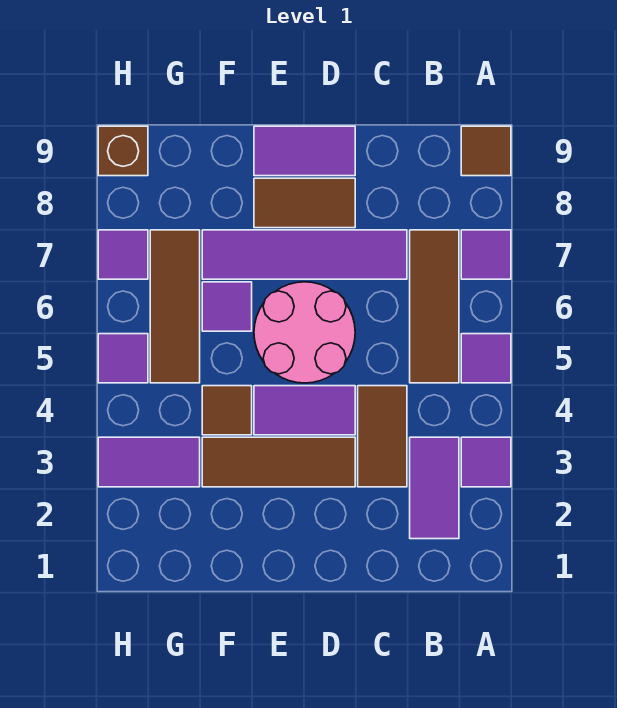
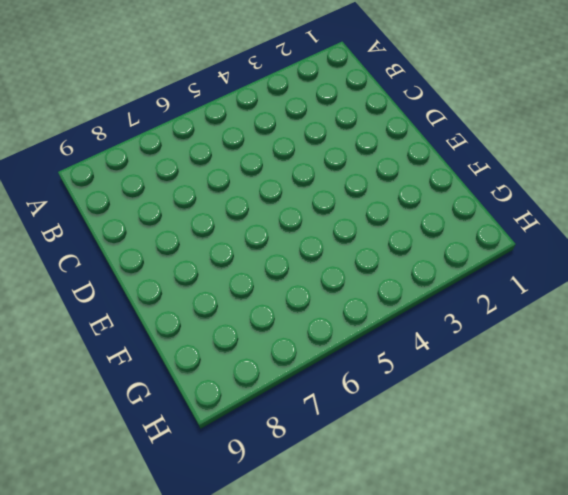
none -> purple 1x1 tile [461,437,511,487]
none -> purple 1x1 tile [461,334,511,383]
none -> purple 1x1 tile [461,230,511,279]

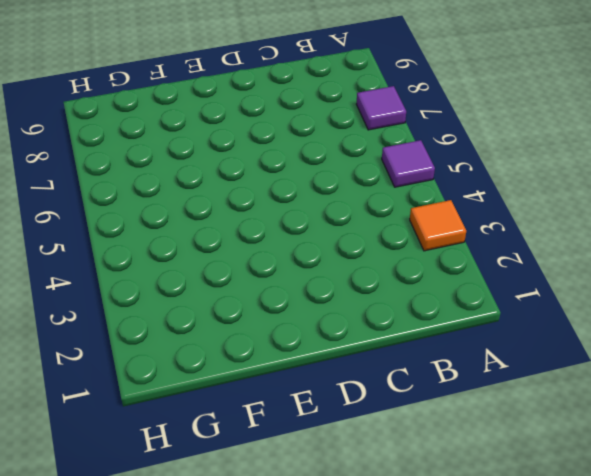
orange 1x1 tile [410,200,466,251] -> purple 1x1 tile [461,437,511,487]
none -> brown 1x1 tile [461,126,511,176]
none -> purple 1x2 tile [410,437,459,539]
none -> brown 1x3 tile [410,230,459,383]

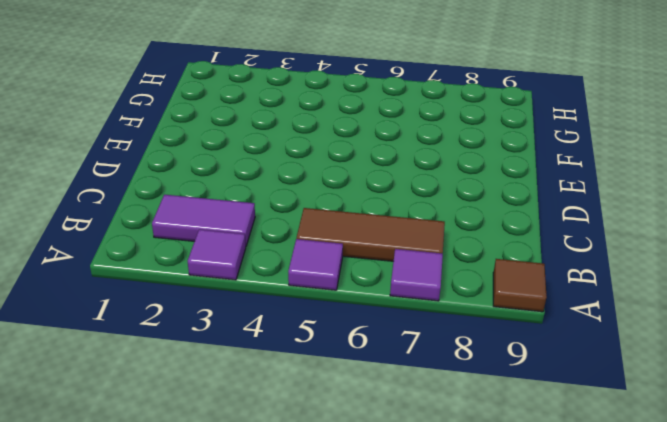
none -> brown 1x2 tile [358,386,407,487]
none -> purple 1x4 tile [202,230,407,279]
none -> brown 1x3 tile [202,437,355,487]

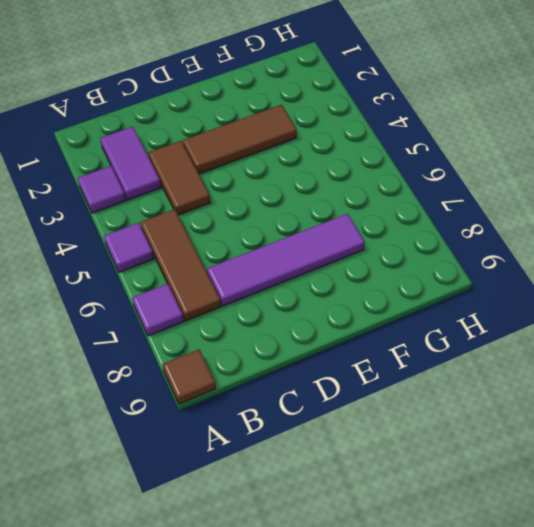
none -> purple 1x2 tile [254,386,355,435]
none -> pink 2x2 round brick [254,282,355,383]
none -> brown 1x2 tile [254,178,355,228]

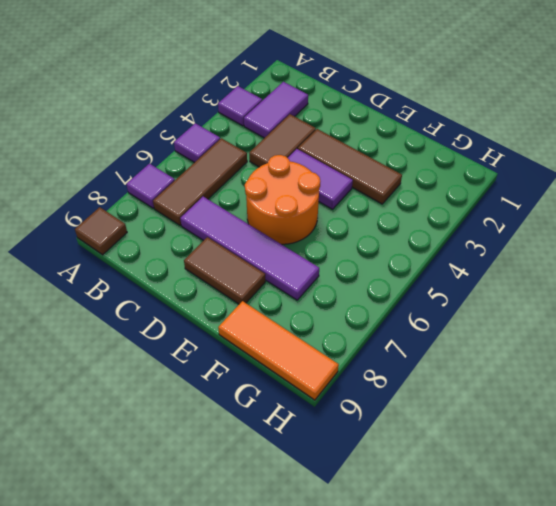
orange 2x2 round brick [245,155,320,244] -> pink 2x2 round brick [254,282,355,383]
orange 1x3 tile [218,301,339,400] -> brown 1x1 brick [98,126,148,176]
none -> purple 1x2 tile [254,126,355,176]
none -> brown 1x1 tile [202,386,252,435]
none -> purple 1x1 tile [202,282,252,331]

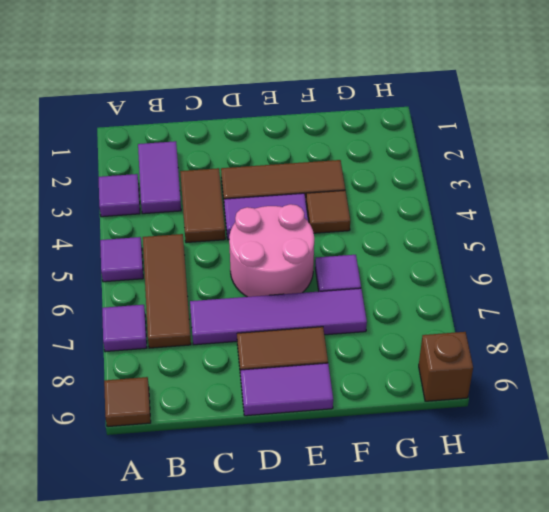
none -> purple 1x2 tile [98,437,200,487]
none -> brown 1x3 tile [150,230,200,383]
none -> purple 1x1 tile [98,334,148,383]

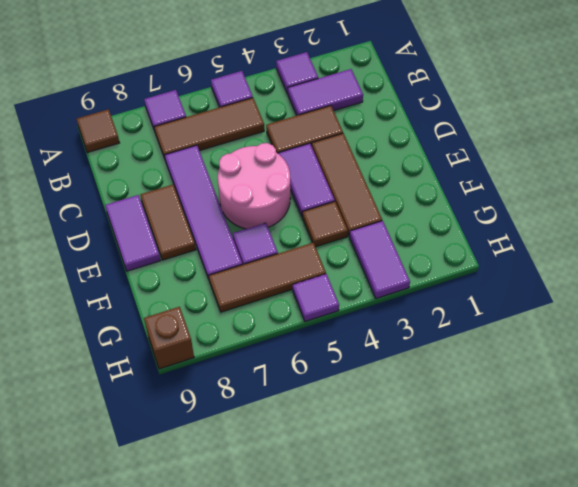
none -> purple 1x1 tile [98,230,148,279]

